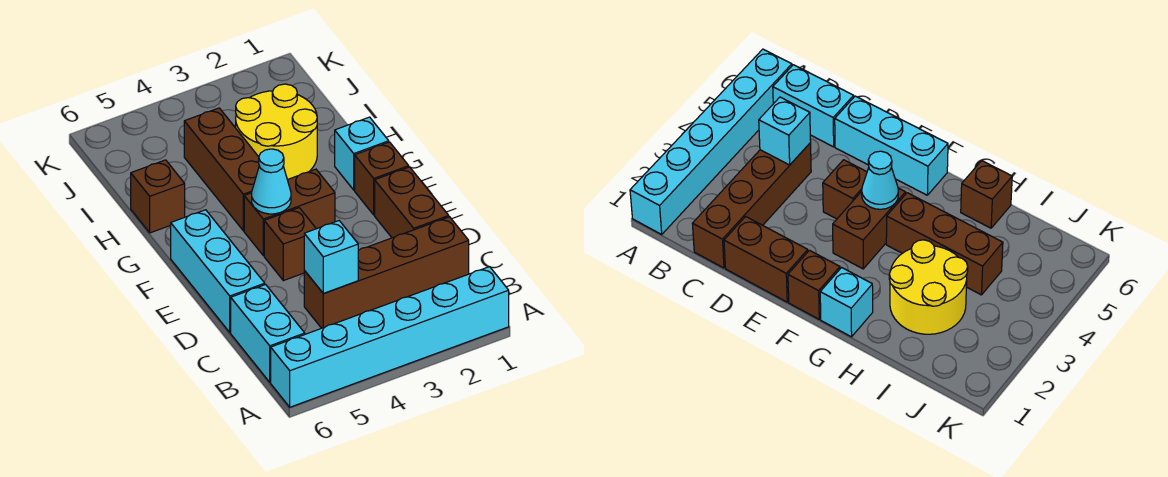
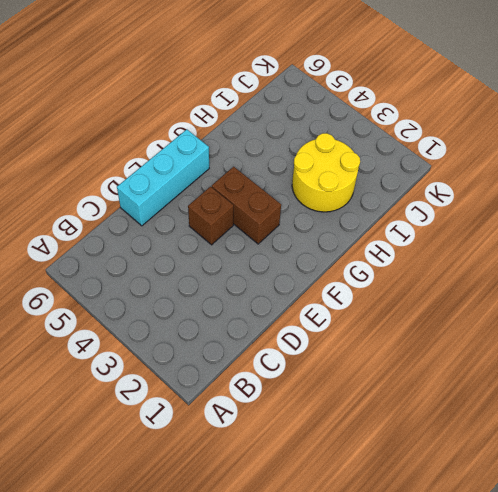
none -> cyan 1x6 brick [271,267,509,407]
none -> cyan 1x2 brick [231,285,305,382]
none -> brown 1x4 brick [304,217,469,328]

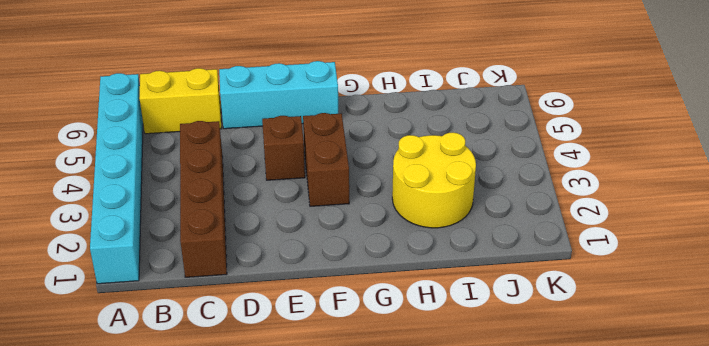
yellow 1x2 brick [139,68,222,134] -> cyan 1x2 brick [231,285,305,382]
none -> brown 1x2 brick [375,167,449,238]
none -> brown 1x1 brick [355,142,409,215]
none -> cyan 1x1 brick [335,117,389,190]

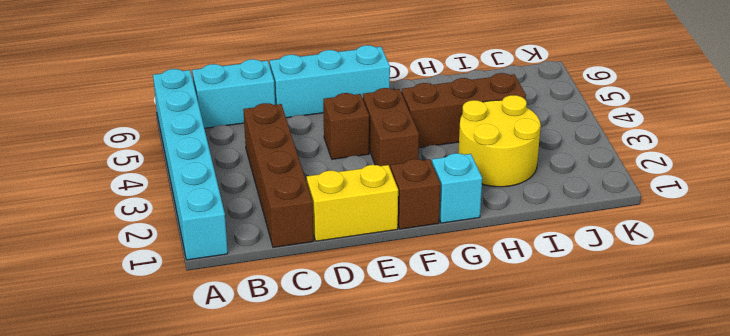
yellow 1x2 brick [307,165,398,241] -> brown 1x2 brick [375,167,449,238]
none -> brown 1x1 brick [131,160,185,233]
none -> cyan 1x1 brick [304,221,358,294]
none -> cyan 1x1 cone [252,149,291,214]

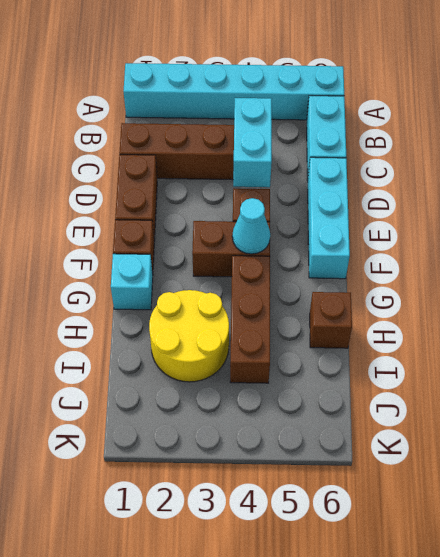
cyan 1x2 brick [233,98,272,187] -> cyan 1x1 brick [304,221,358,294]

